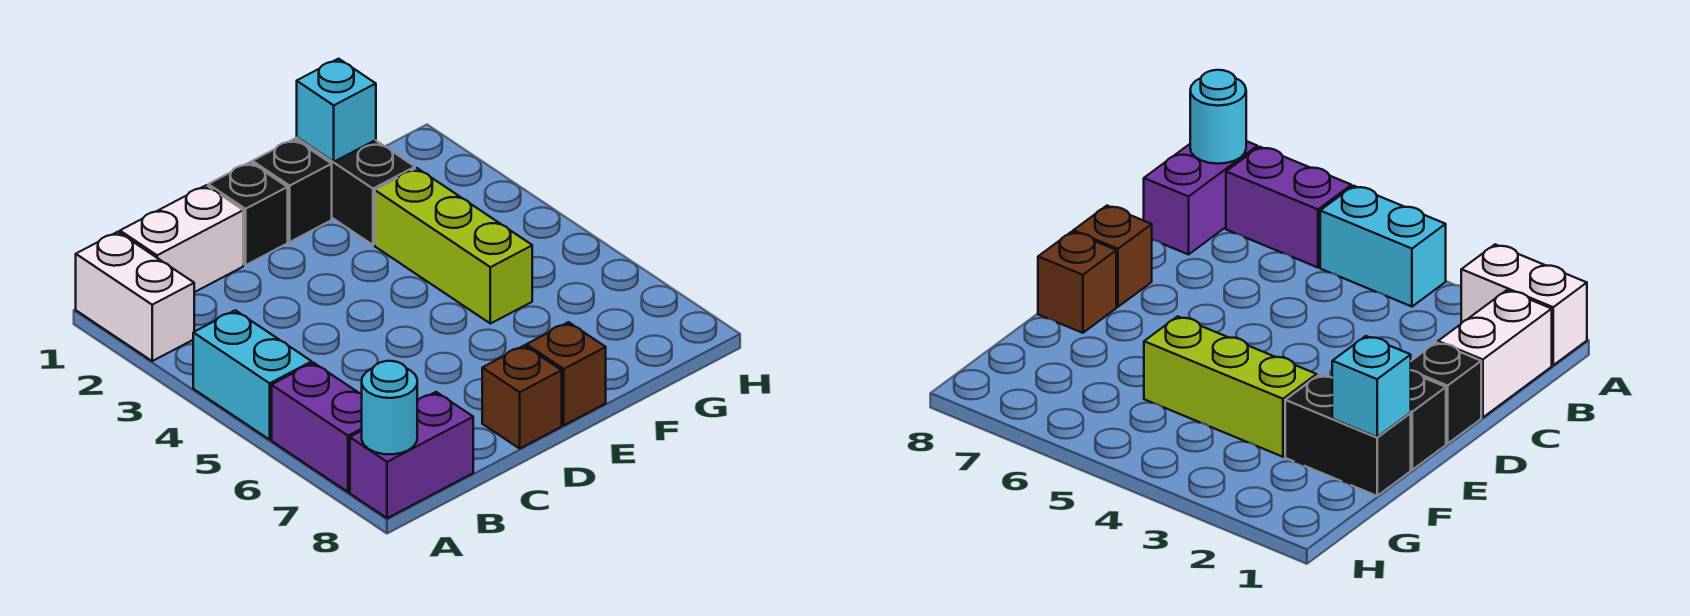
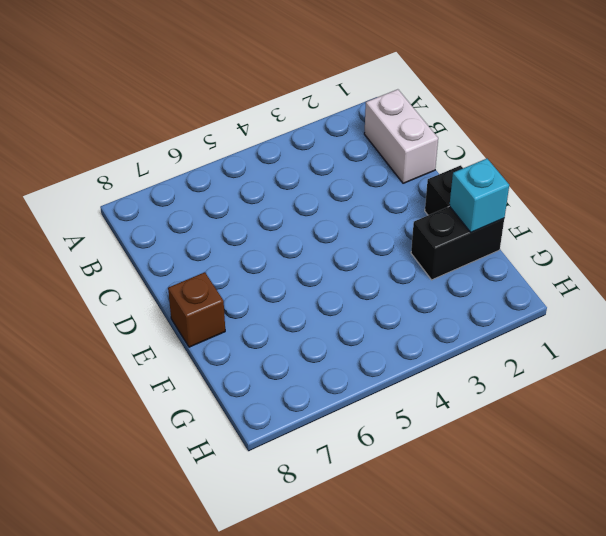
none -> white 1x2 brick [76,232,194,361]
none -> cyan 1x2 brick [193,310,312,440]
none -> purple 1x2 brick [272,363,362,492]

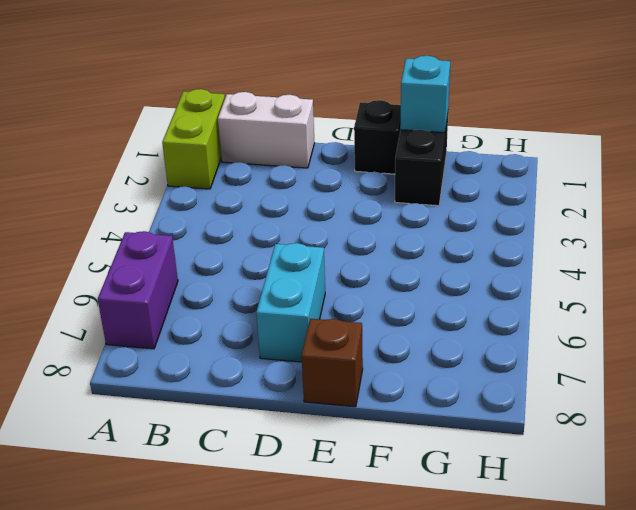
lime 1x2 brick [162,89,225,189] -> white 1x2 brick [76,232,194,361]
cyan 1x2 brick [256,243,325,362] -> cyan 1x2 brick moved to [193,310,312,440]
none -> purple 1x2 brick [350,392,473,518]
none -> black 1x1 brick [208,162,288,265]
none -> brown 1x1 brick [482,345,562,448]

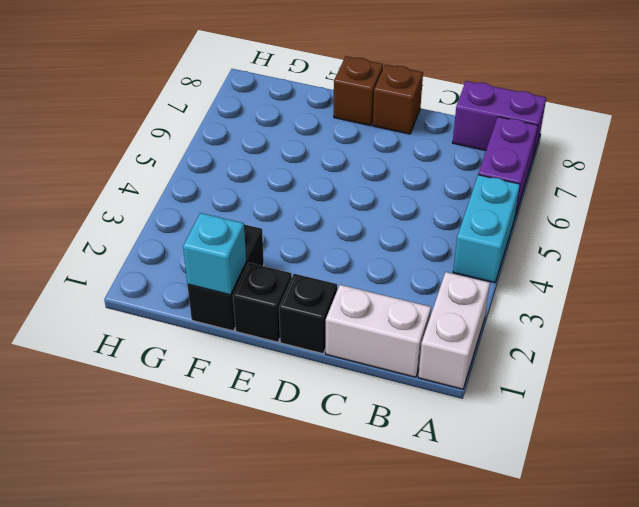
none -> lime 1x3 brick [375,168,532,324]
none -> cyan 1x1 round brick [362,361,417,454]

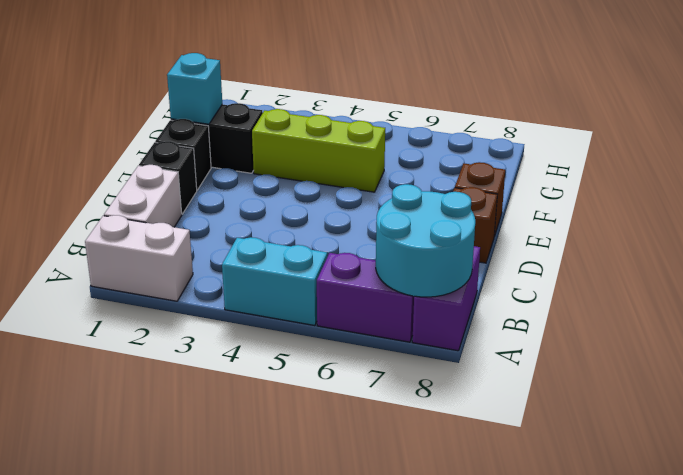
cyan 2x2 round brick [376,184,475,297] -> cyan 1x1 round brick [362,361,417,454]

